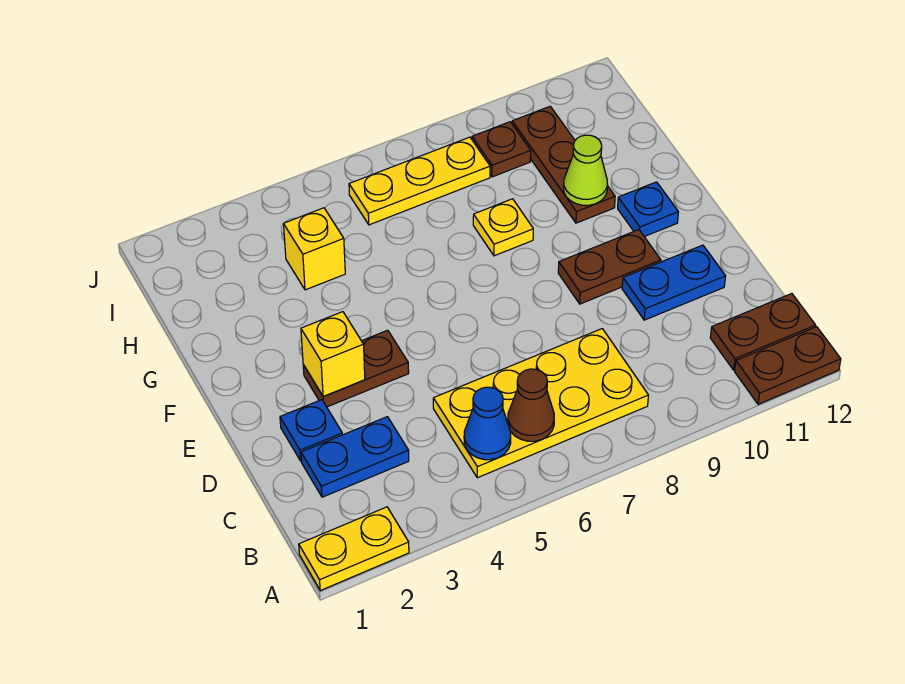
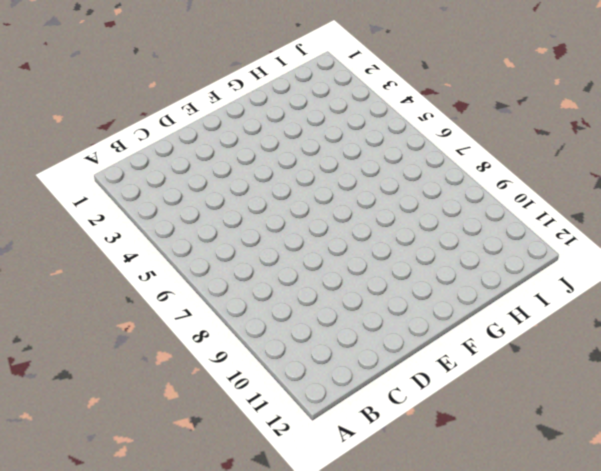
none -> yellow 1x2 plate [299,507,409,590]
none -> brown 1x2 plate [735,327,841,404]
none -> yellow 2x4 plate [433,329,648,478]

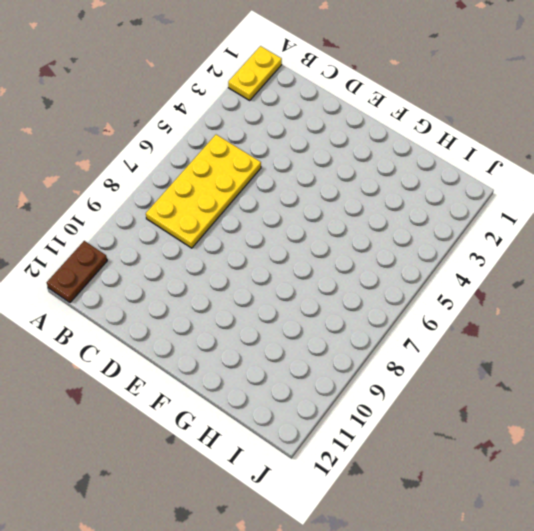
none -> brown 1x2 plate [710,294,816,370]
none -> blue 1x2 plate [301,417,409,497]
none -> blue 1x1 plate [280,400,342,461]

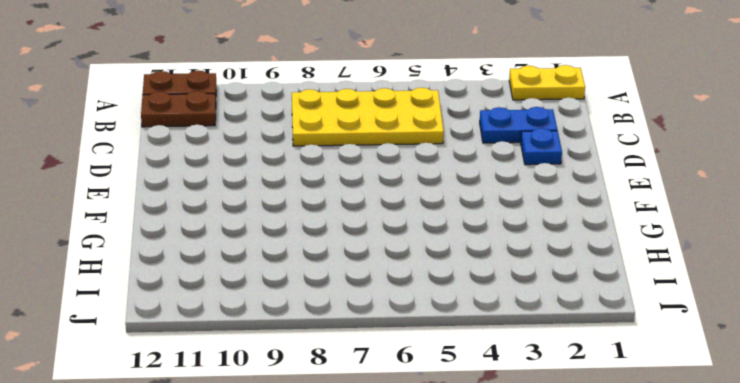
none -> blue 1x2 plate [622,245,726,320]
none -> brown 1x2 plate [303,330,409,407]
none -> brown 1x2 plate [558,230,661,304]

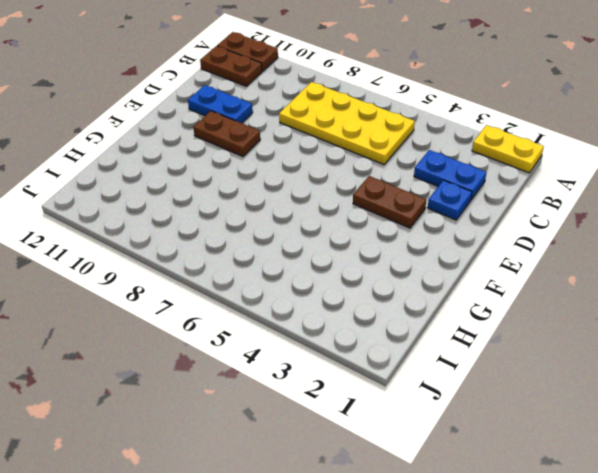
none -> blue 1x1 plate [618,182,678,237]
none -> yellow 1x1 plate [473,199,533,256]
none -> brown 1x3 plate [512,107,615,223]

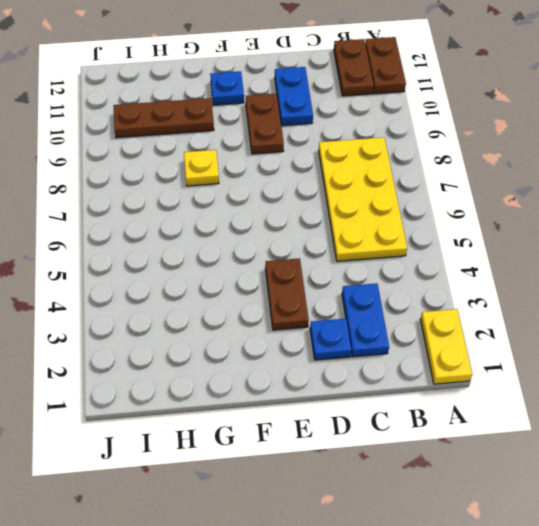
none -> yellow 1x1 brick [284,208,345,290]
none -> yellow 1x3 plate [349,137,490,225]
none -> brown 1x1 plate [472,122,531,177]

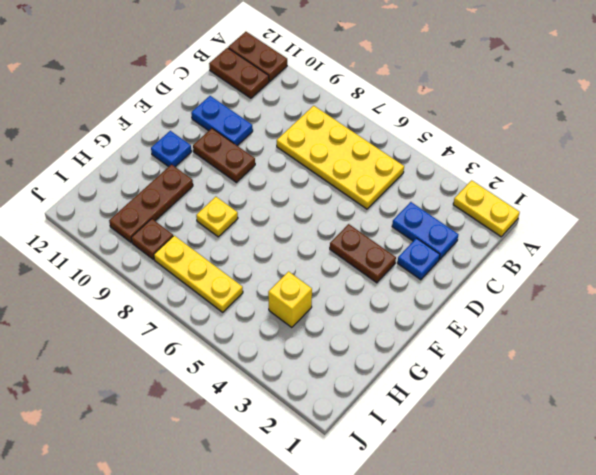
none -> blue 1x1 cone [464,387,511,460]
none -> brown 1x1 cone [508,369,554,441]
none -> yellow 1x1 brick [301,312,365,397]

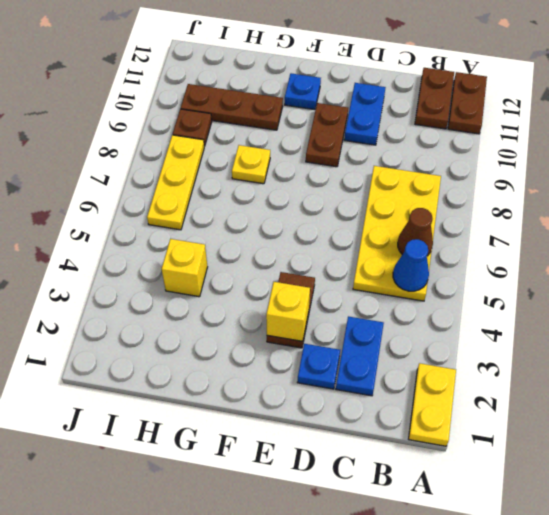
none -> lime 1x1 cone [563,135,608,205]

